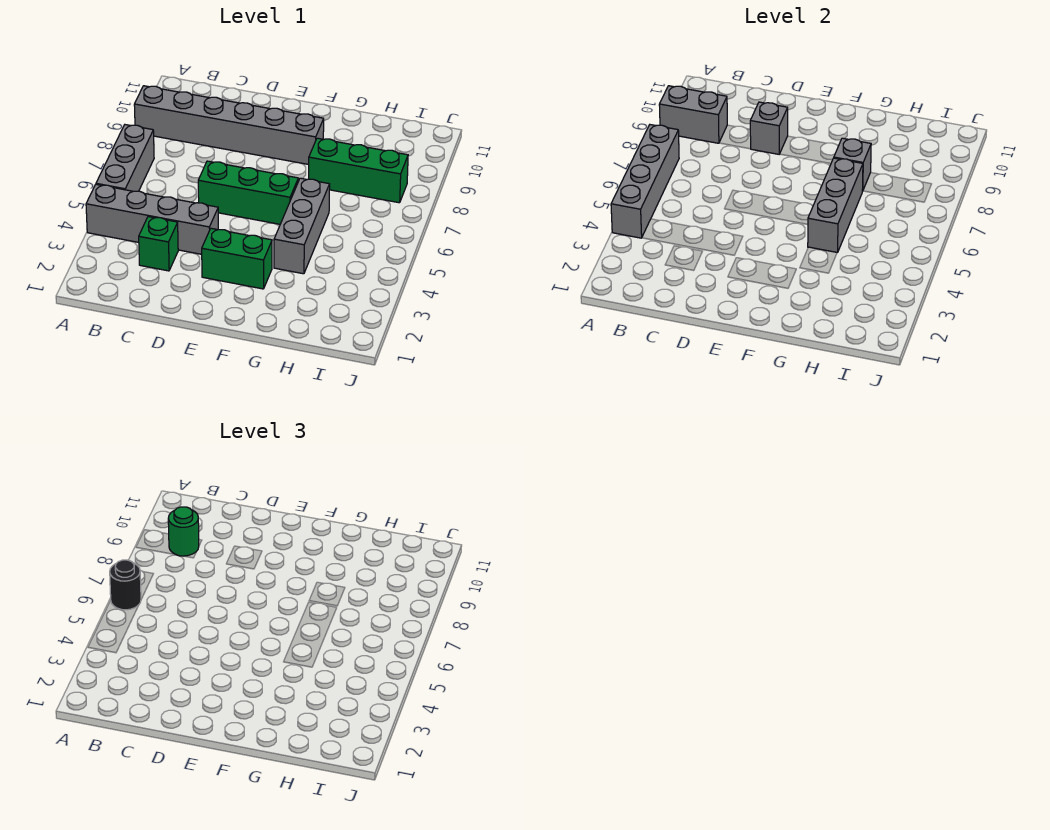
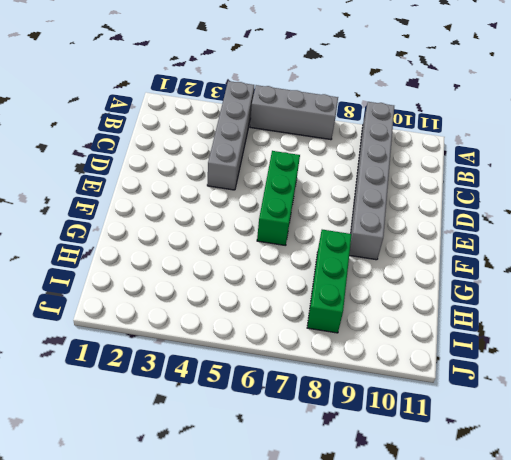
none -> green 1x1 brick [139,217,178,271]
none -> green 1x2 brick [202,228,272,289]
none -> grey 1x3 brick [274,178,330,274]

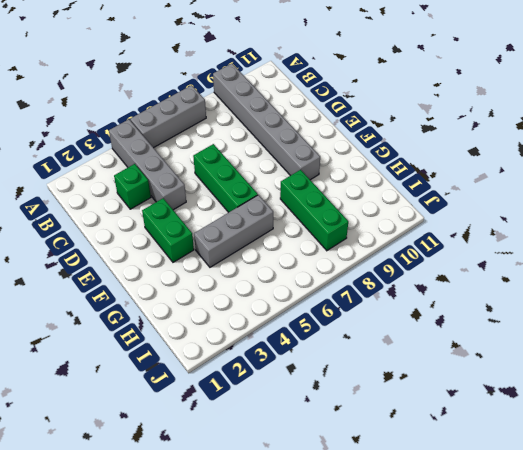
none -> grey 1x4 brick [611,125,679,238]
none -> grey 1x2 brick [659,86,727,143]
none -> grey 1x1 brick [750,102,788,154]

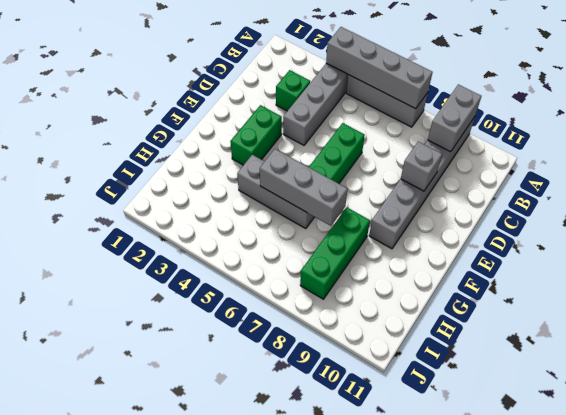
none -> grey 1x1 brick [834,138,871,191]
none -> black 1x1 round brick [110,560,141,610]
none -> green 1x1 round brick [168,507,199,556]

